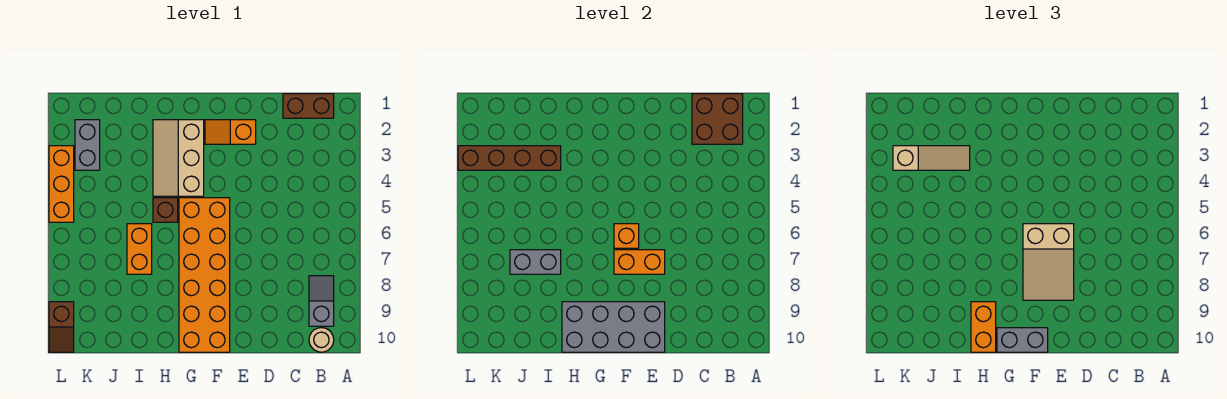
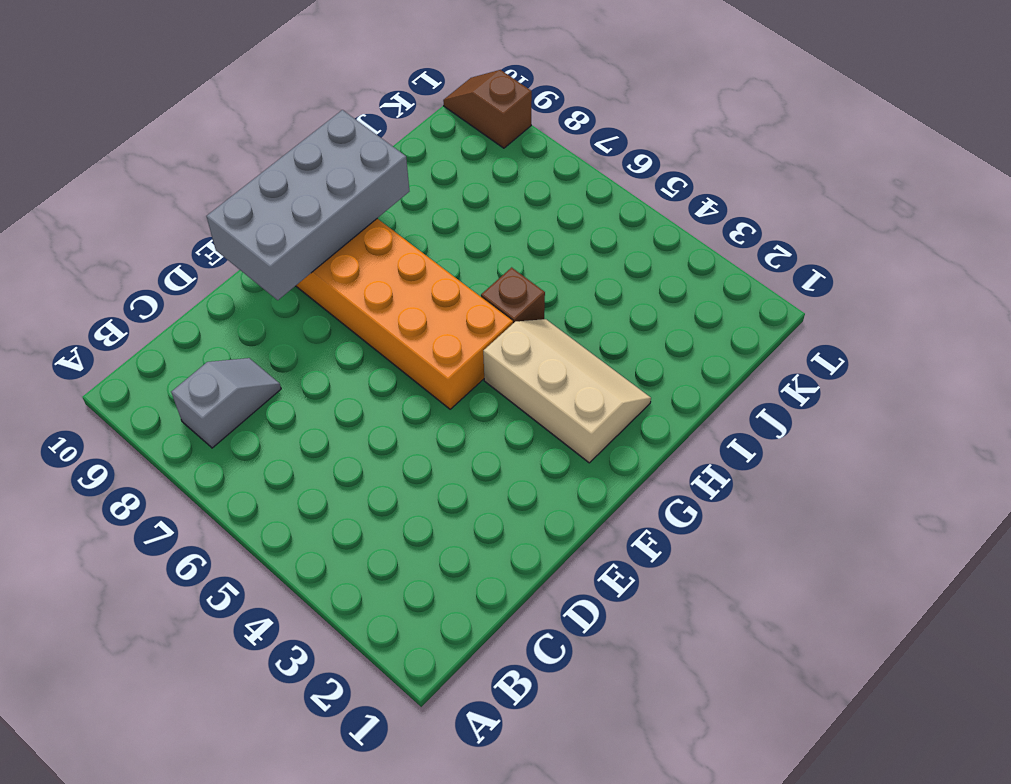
grey 1x2 slope [171,358,281,448] -> grey 1x2 slope turned to [309,276,334,326]
none -> brown 1x2 brick [283,94,334,118]
none -> tan 1x1 round brick [309,328,334,352]
none -> orange 1x2 slope [205,120,256,144]

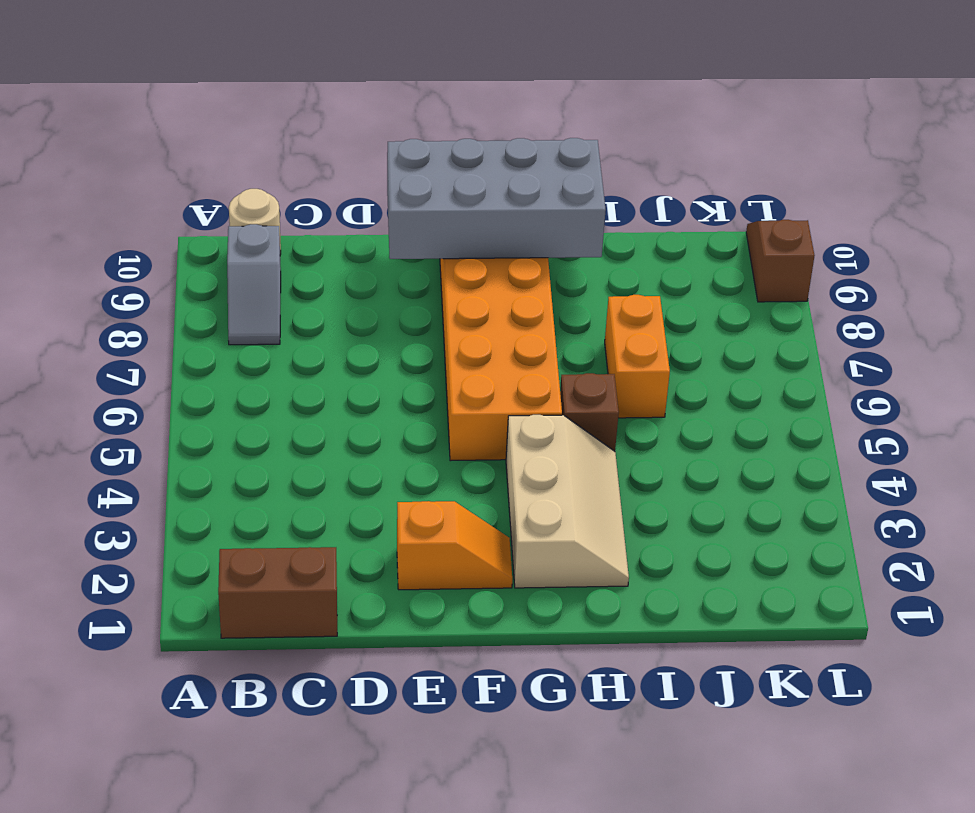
none -> grey 1x2 brick [75,120,100,170]
none -> orange 1x3 brick [49,146,74,222]
none -> brown 2x2 brick [692,94,743,144]

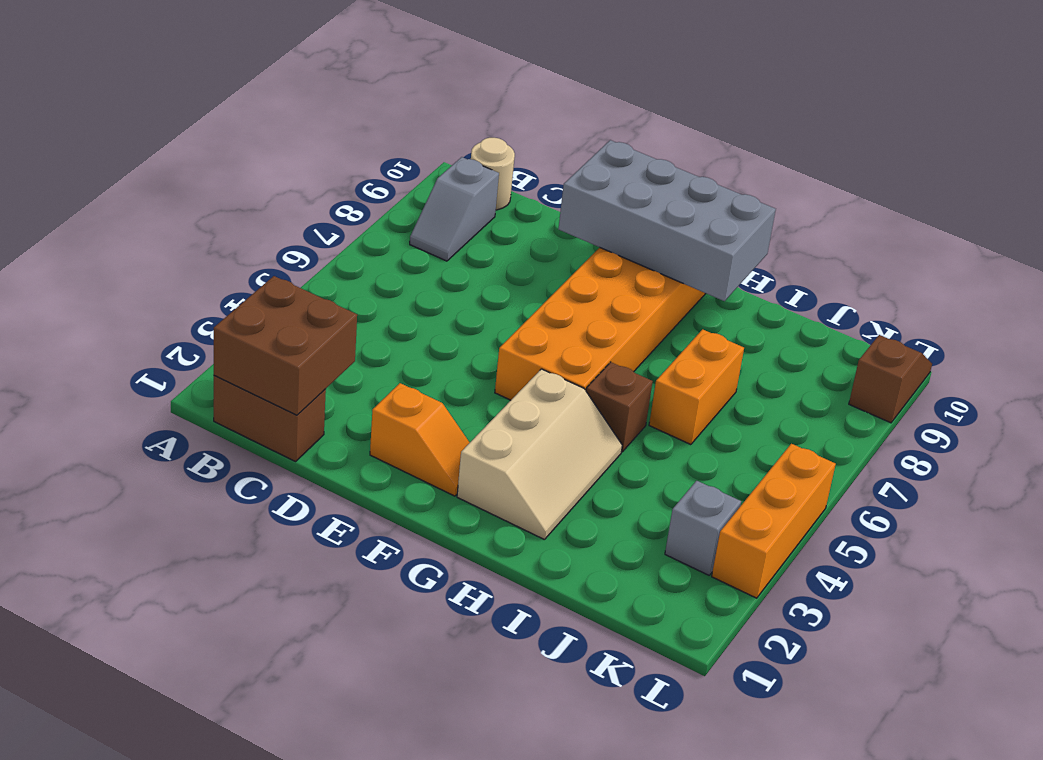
grey 1x1 brick [665,481,741,575] -> grey 1x2 brick [75,120,100,170]
none -> orange 1x2 brick [614,250,665,274]
none -> orange 1x1 brick [614,224,639,248]
none -> brown 1x4 brick [458,146,561,170]

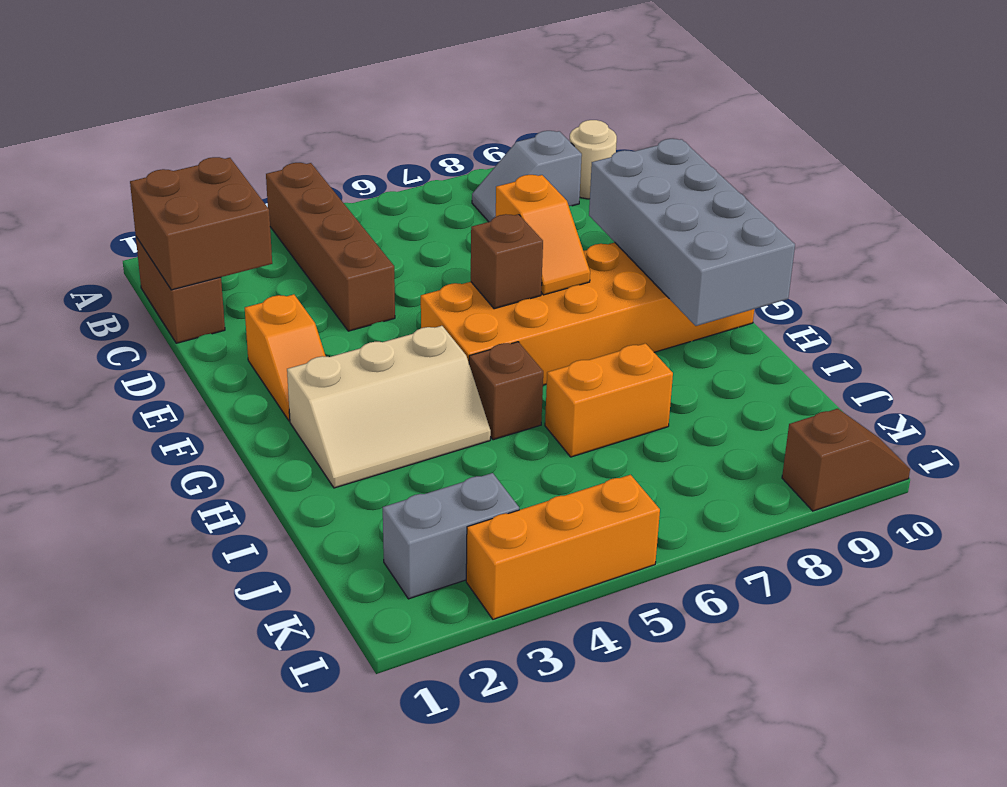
brown 1x4 brick [266,163,395,331] -> brown 1x4 brick moved to [458,146,561,170]
orange 1x2 slope [496,175,590,295] -> orange 1x2 brick [614,250,665,274]
brown 1x1 brick [471,214,543,309] -> orange 1x1 brick [614,224,639,248]
none -> grey 1x2 brick [510,250,561,274]
none -> tan 2x3 slope [1023,224,1074,300]
none -> grey 1x2 brick [997,328,1048,352]

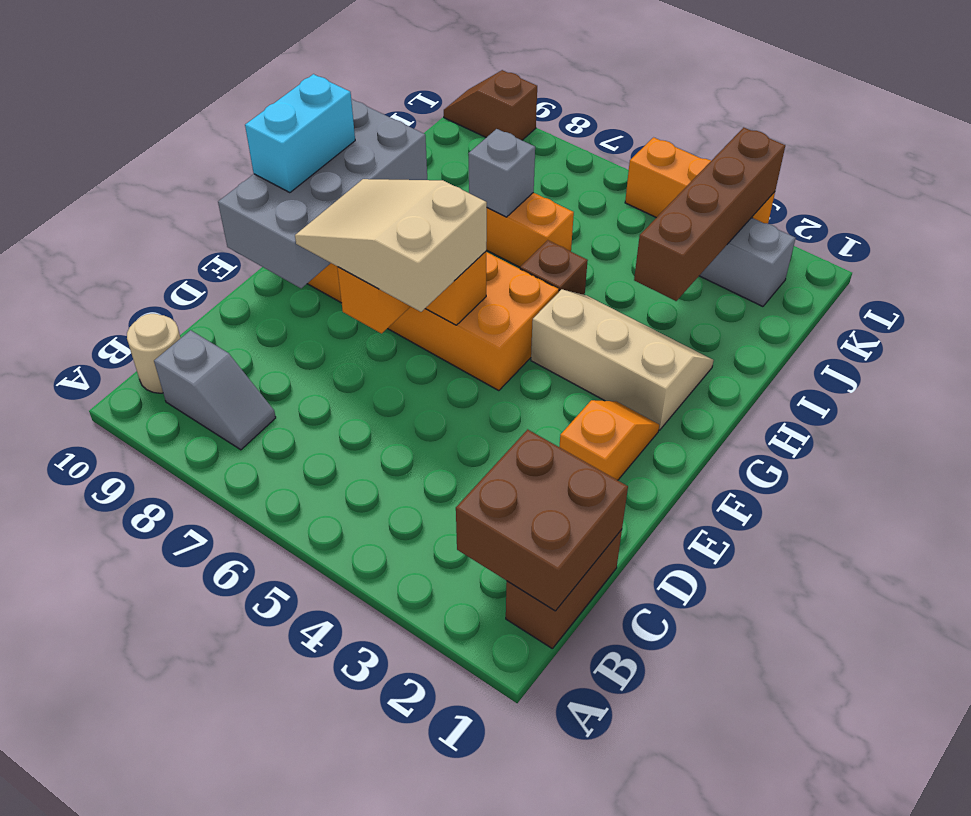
cyan 1x2 brick [245,74,355,193] -> grey 1x2 brick [997,328,1048,352]
grey 1x1 brick [468,129,535,217] -> grey 1x2 brick [510,250,561,274]
none -> orange 1x2 brick [971,302,996,352]
none -> tan 1x3 slope [893,146,970,170]

